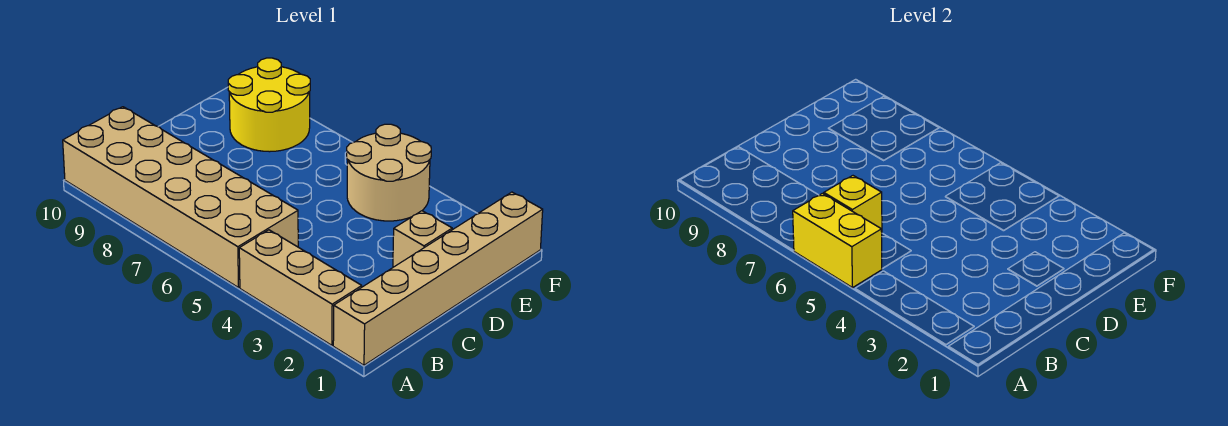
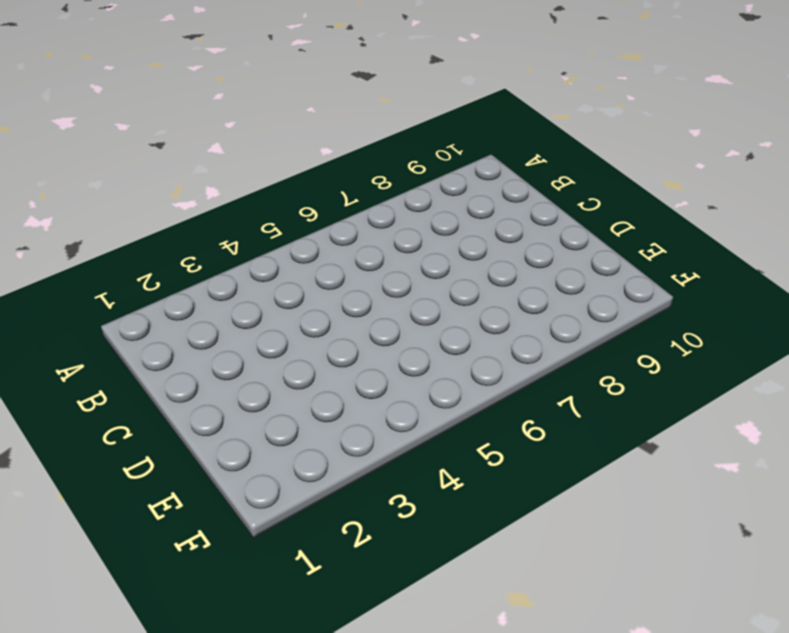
none -> tan 1x6 brick [333,192,543,365]
none -> tan 1x3 brick [239,230,362,345]

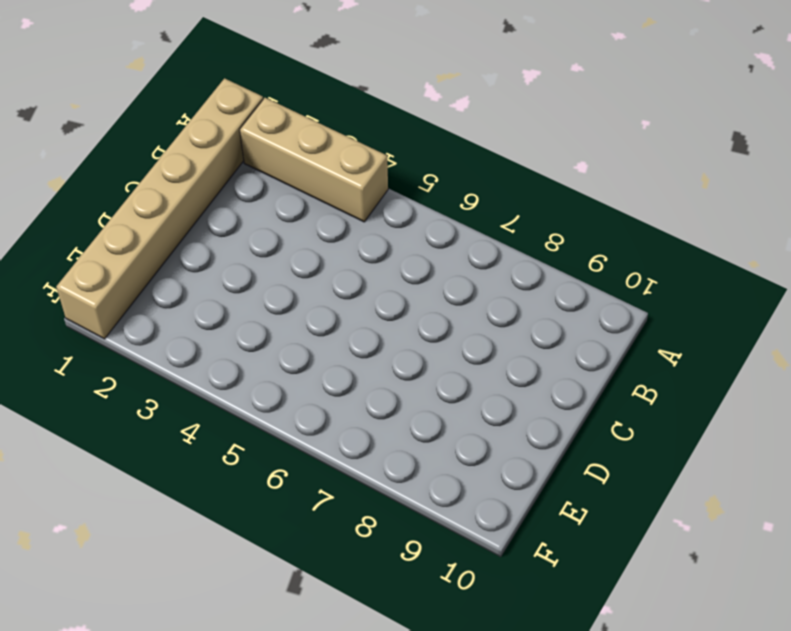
none -> tan 2x6 brick [63,107,298,288]
none -> tan 1x1 brick [393,211,452,267]

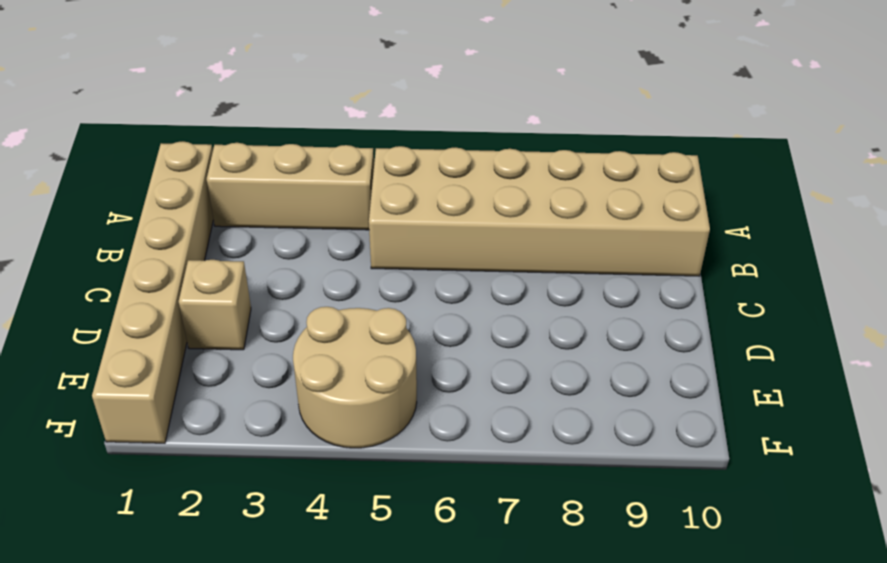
none -> yellow 2x2 round brick [228,58,310,152]
none -> yellow 1x2 brick [793,193,882,288]

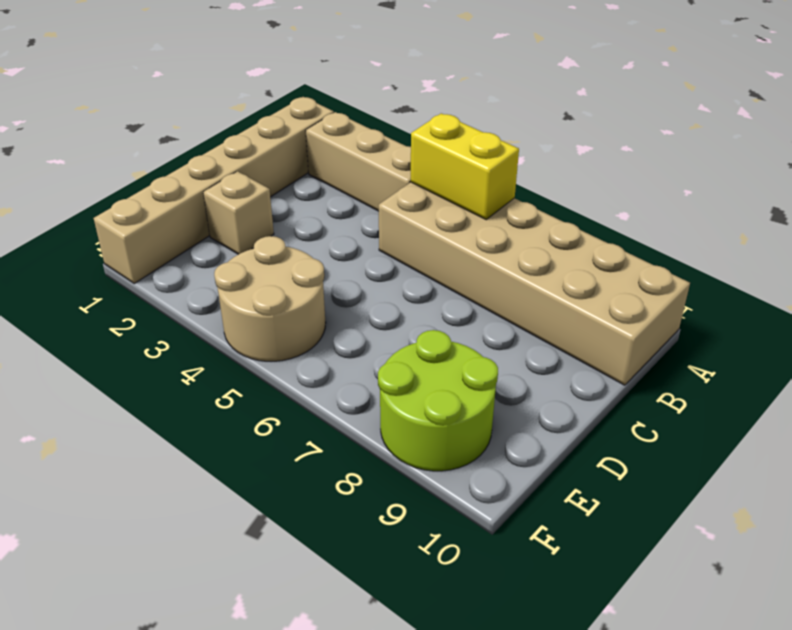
lime 2x2 round brick [378,330,498,471] -> yellow 2x2 round brick [228,58,310,152]
none -> yellow 1x1 brick [824,176,882,232]

